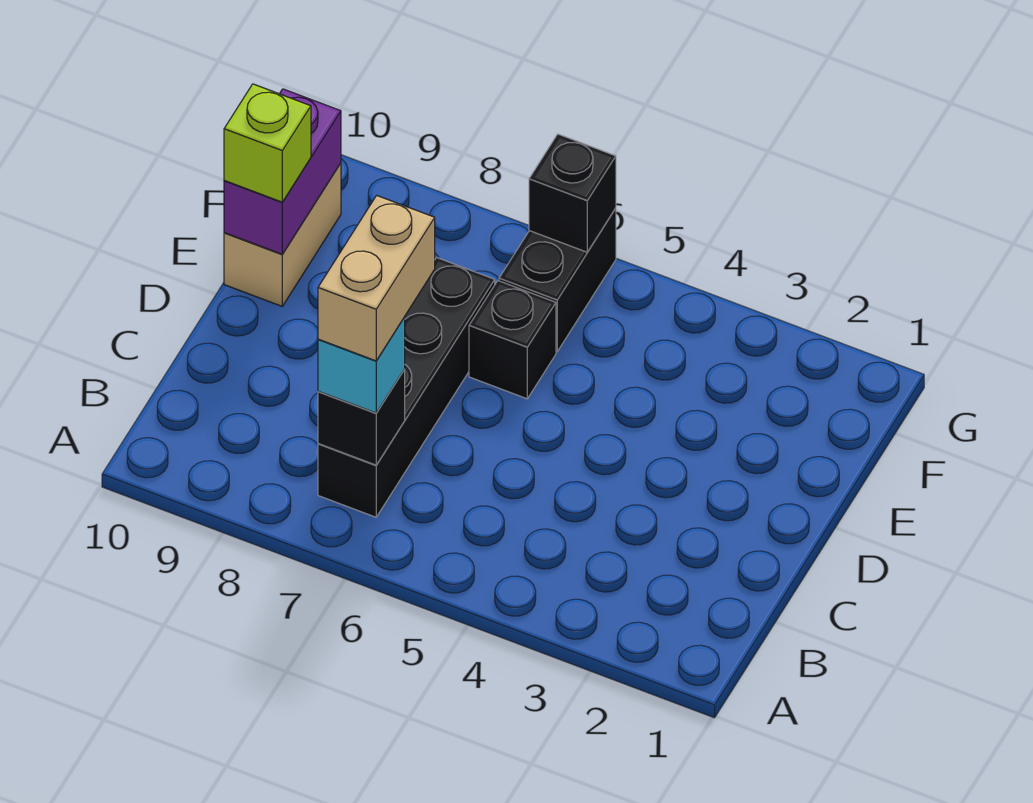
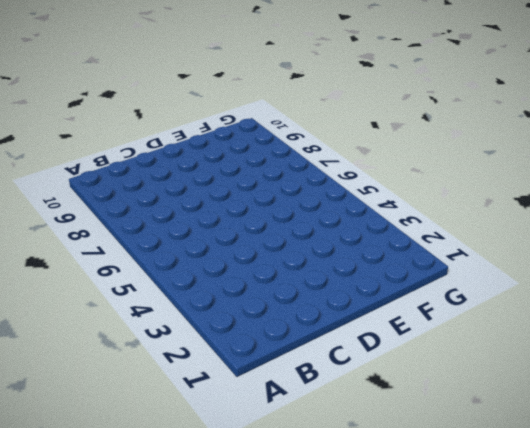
none -> black 1x4 brick [318,258,495,517]
none -> black 1x1 brick [469,281,556,399]

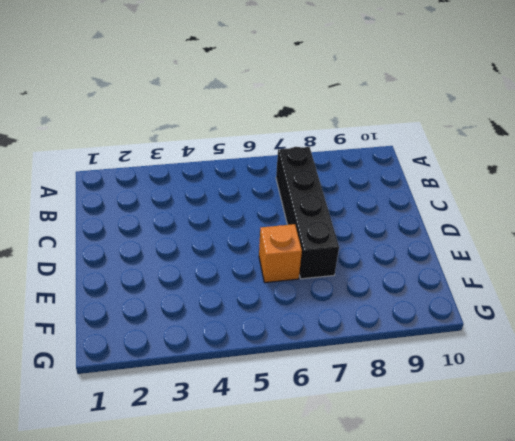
orange 1x1 brick [259,224,302,283] -> black 1x1 brick [469,281,556,399]
none -> tan 1x2 brick [224,163,341,306]
none -> black 1x2 brick [499,208,616,351]

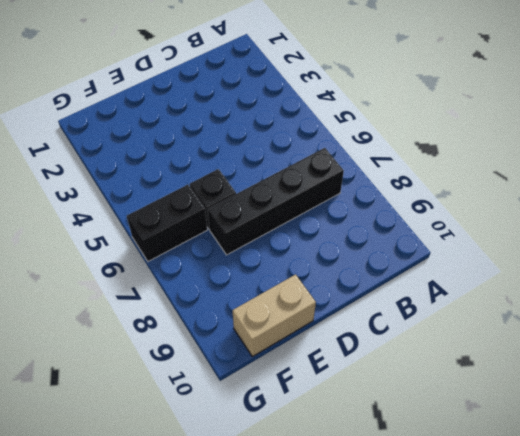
none -> black 1x1 brick [318,370,405,465]
none -> purple 1x2 brick [224,89,341,254]

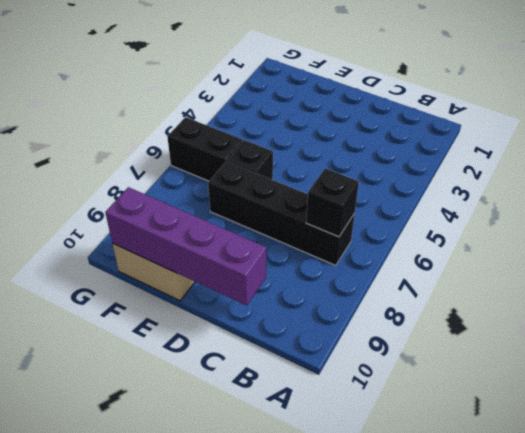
purple 1x4 brick [105,187,266,305] -> purple 1x2 brick [224,89,341,254]
none -> black 1x1 brick [529,134,616,252]
none -> cyan 1x1 brick [318,317,405,413]

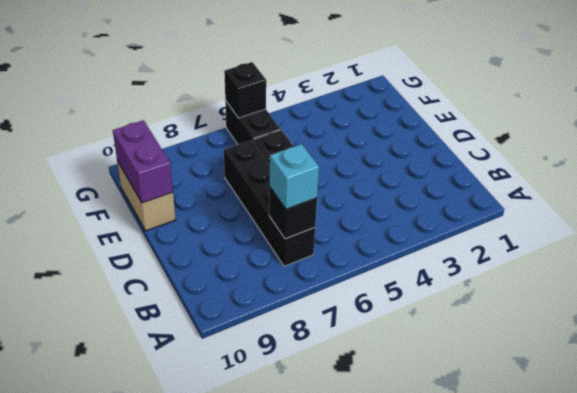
none -> lime 1x1 brick [224,84,311,202]
none -> tan 1x2 brick [318,195,435,361]

